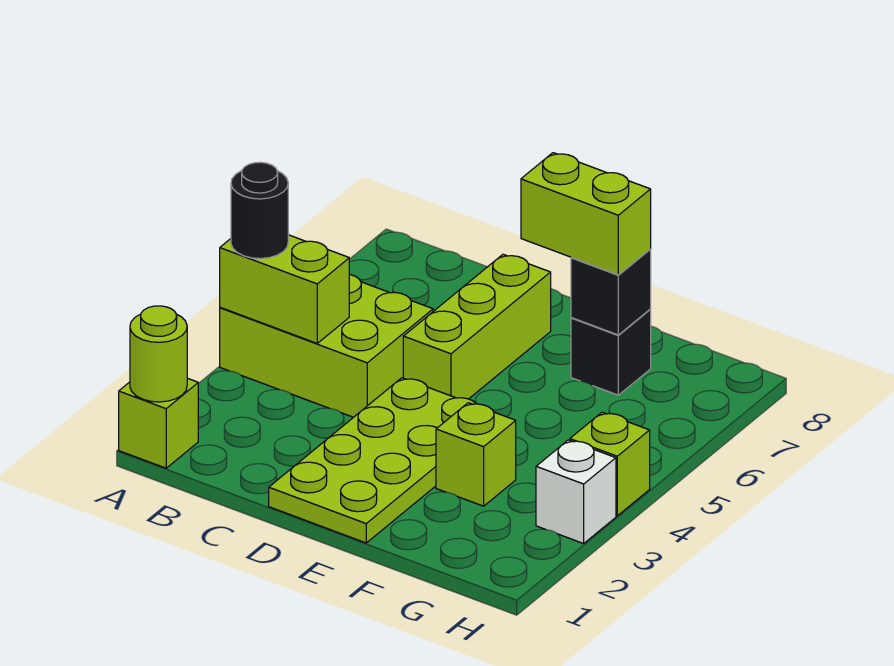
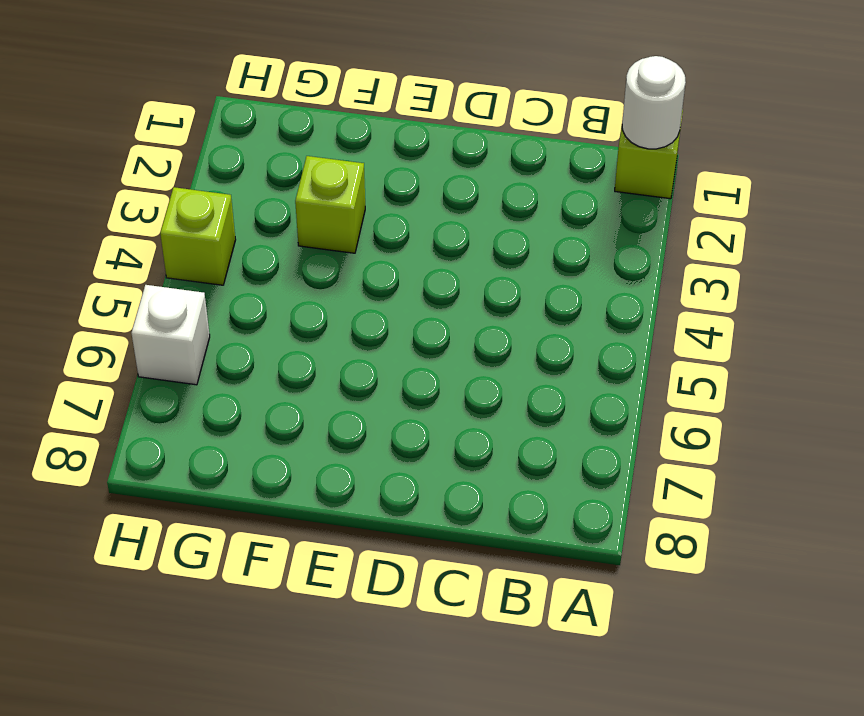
white 1x1 round brick [622,56,686,149] -> lime 1x1 round brick [130,306,187,402]
white 1x1 brick [131,285,210,385] -> white 1x1 brick moved to [536,440,616,544]
none -> lime 2x3 brick [220,274,433,417]
none -> lime 2x4 plate [269,378,476,543]
none -> lime 1x3 brick [403,254,551,399]

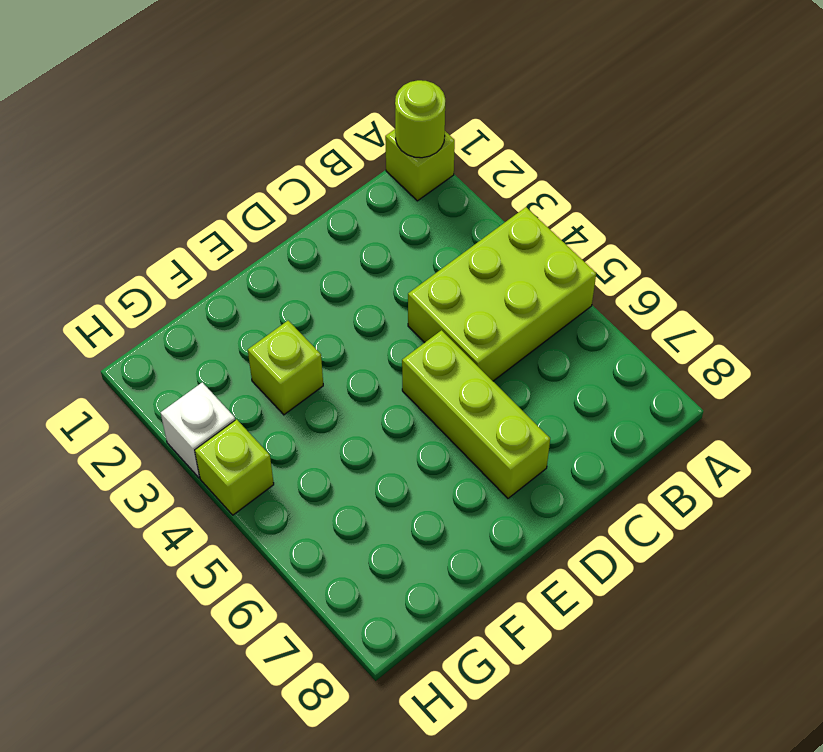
none -> lime 2x4 plate [269,378,476,543]
none -> black 1x1 brick [571,310,651,395]
none -> lime 1x2 brick [220,235,349,343]

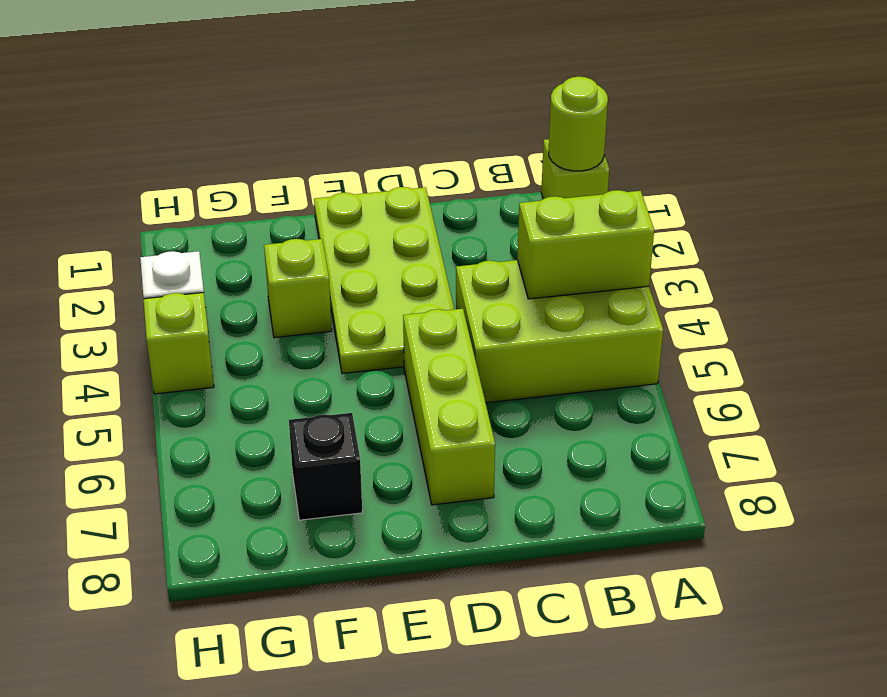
none -> black 1x1 brick [571,249,651,335]
none -> black 1x1 round brick [231,162,288,259]
none -> lime 1x2 brick [521,153,651,275]

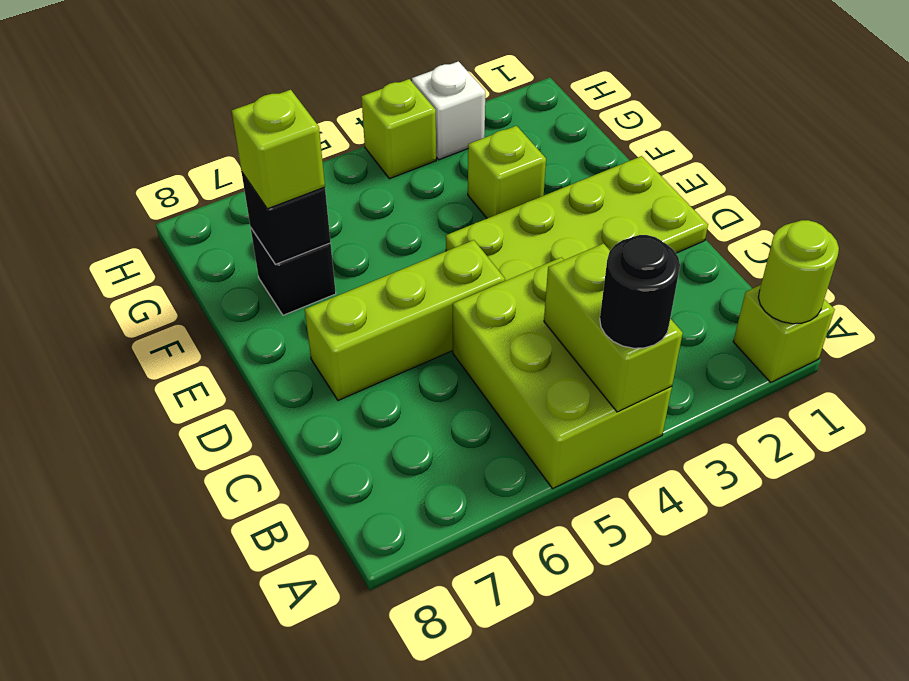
lime 1x1 brick [232,90,325,209] -> lime 1x2 brick [521,153,651,275]

